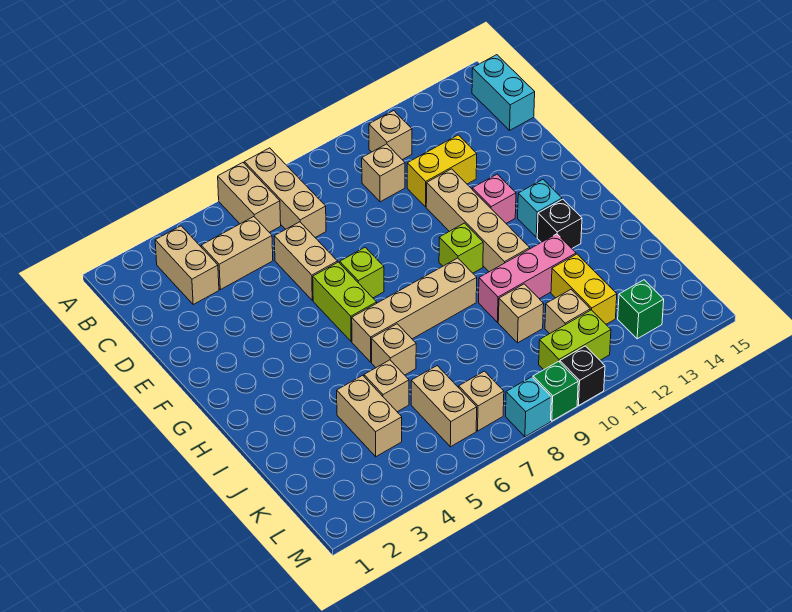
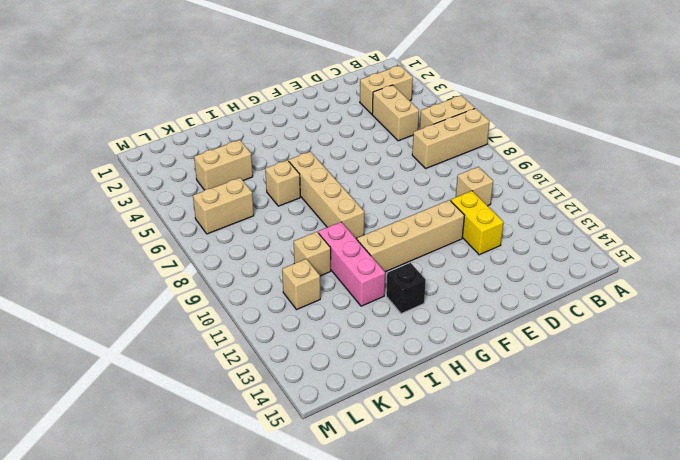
none -> tan 1x1 brick [369,111,412,160]
none -> cyan 1x2 brick [472,55,535,130]
none -> tan 1x2 brick [274,222,338,300]
none -> lime 1x2 brick [313,262,377,342]

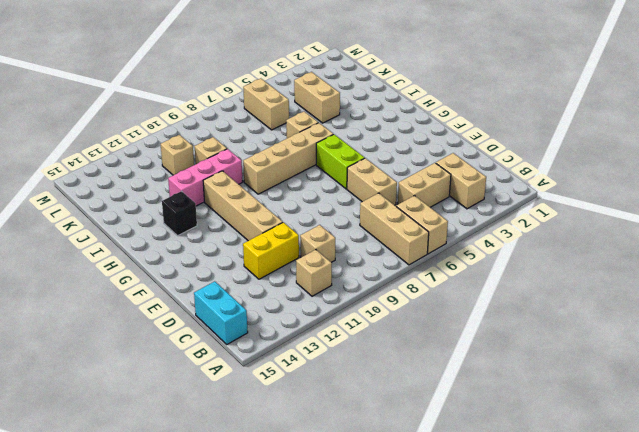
none -> lime 1x1 brick [340,247,384,298]
none -> pink 1x1 brick [472,174,516,223]
none -> lime 1x1 brick [439,223,483,273]
none -> cyan 1x1 brick [518,180,562,237]

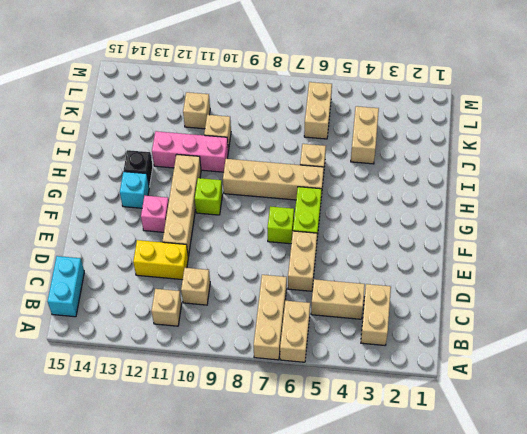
none -> tan 1x1 brick [364,360,409,412]
none -> yellow 1x2 brick [551,254,617,324]
none -> tan 1x1 brick [459,371,504,431]
none -> lime 1x2 brick [539,310,611,370]

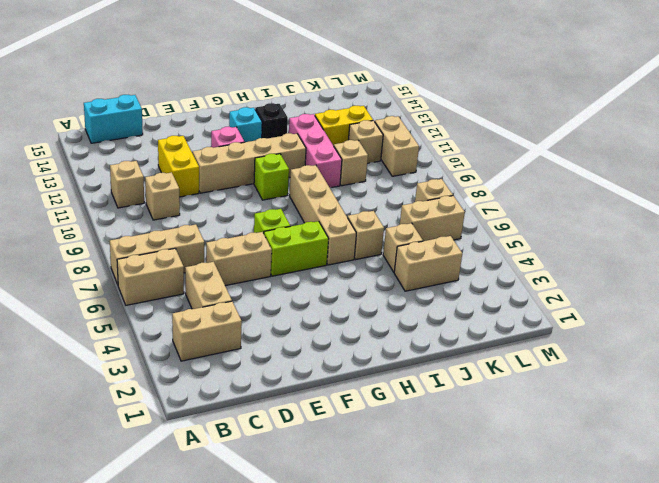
tan 1x2 brick [374,116,419,176] -> lime 1x2 brick [539,310,611,370]
none -> green 1x1 brick [618,280,664,339]
none -> cyan 1x1 brick [506,377,551,437]
none -> green 1x1 brick [533,361,578,421]
none -> black 1x1 brick [560,346,605,405]

